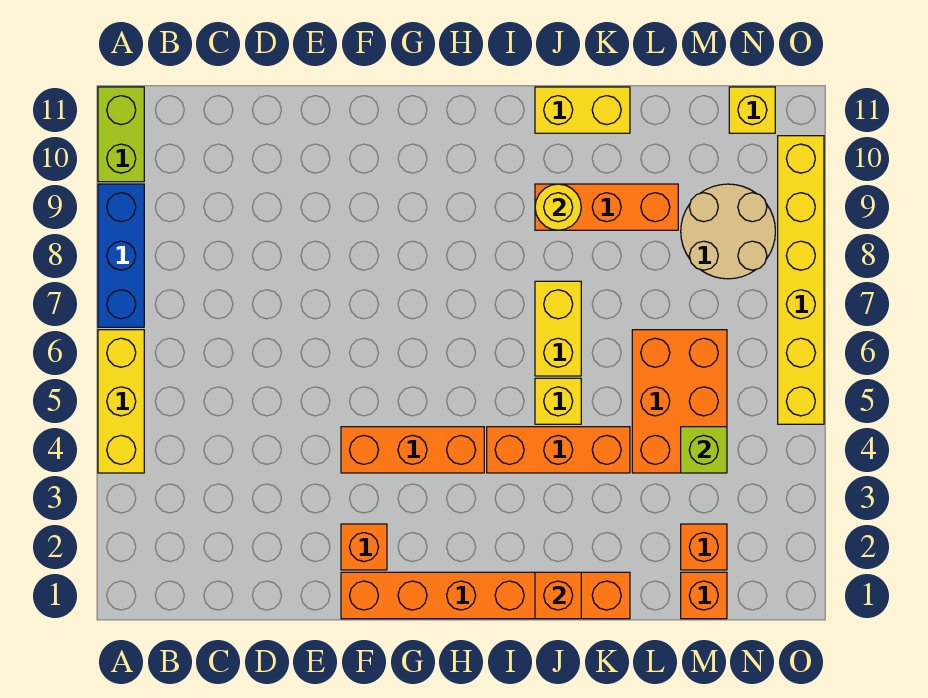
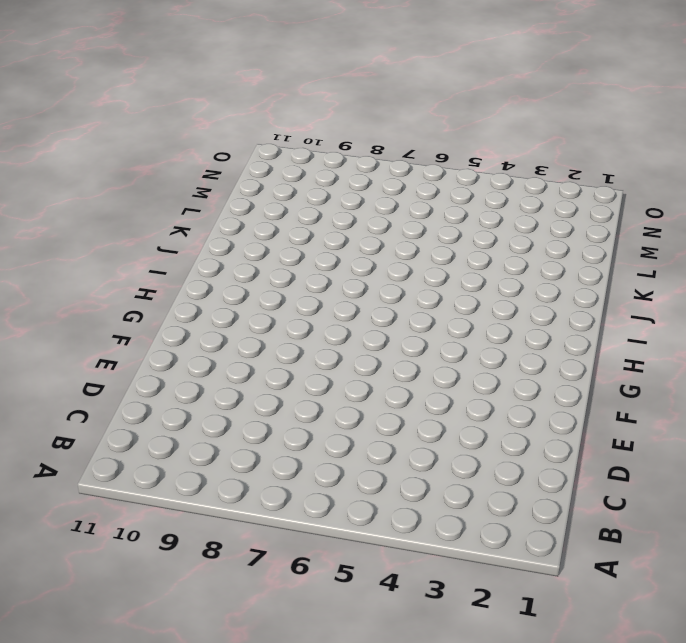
none -> yellow 1x3 brick [98,330,144,473]
none -> blue 1x3 brick [98,184,144,327]
none -> lime 1x2 brick [98,87,144,182]

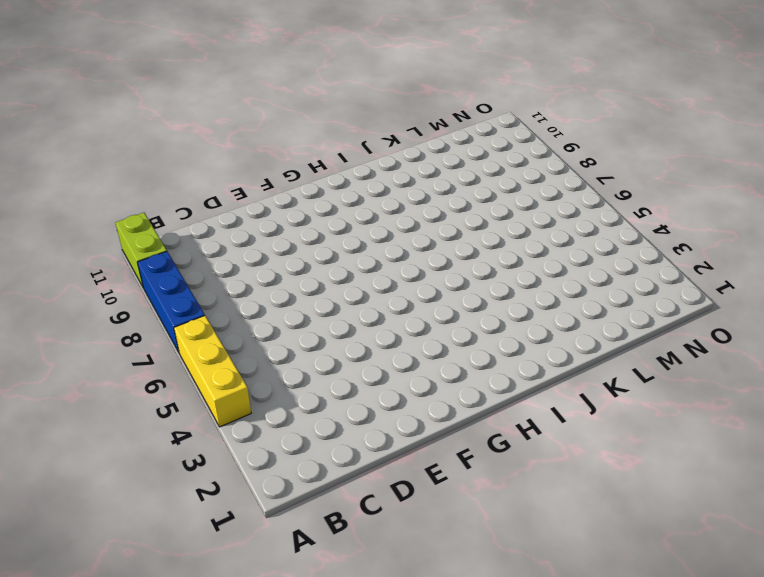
none -> orange 1x6 brick [341,572,630,619]
none -> orange 1x1 brick [341,524,387,570]
none -> orange 1x3 brick [341,427,484,473]

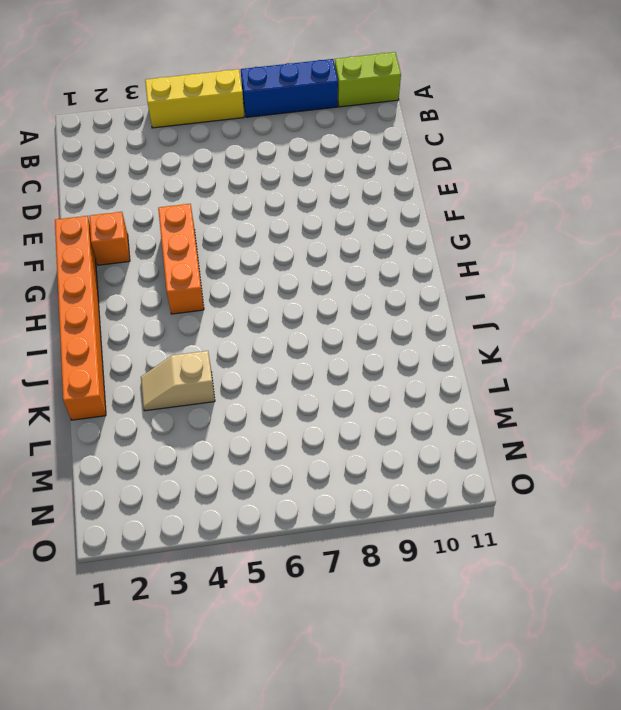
tan 1x2 slope [141,351,215,411] -> orange 1x3 brick [487,427,630,473]
none -> yellow 1x1 brick [535,378,581,424]
none -> yellow 1x2 brick [535,281,581,376]
none -> orange 1x3 brick [535,184,678,230]

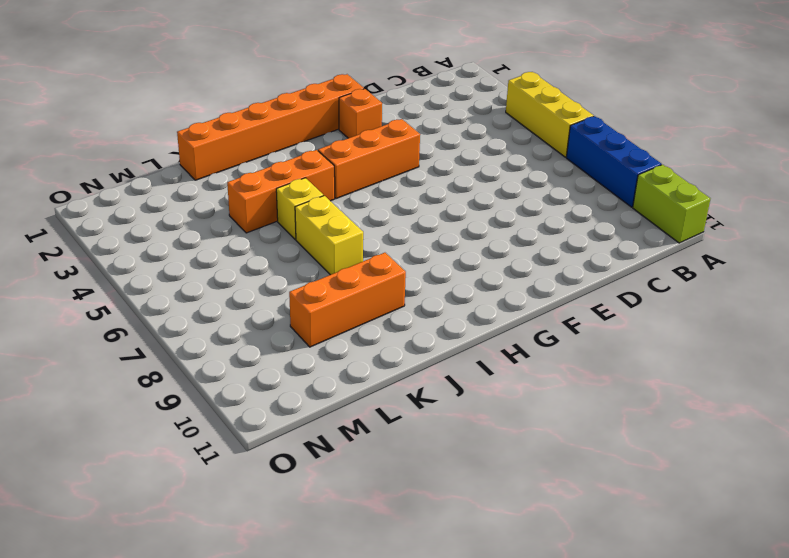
none -> yellow 1x2 brick [535,87,630,133]
none -> orange 2x3 brick [632,330,727,473]
none -> orange 1x1 brick [681,572,727,619]

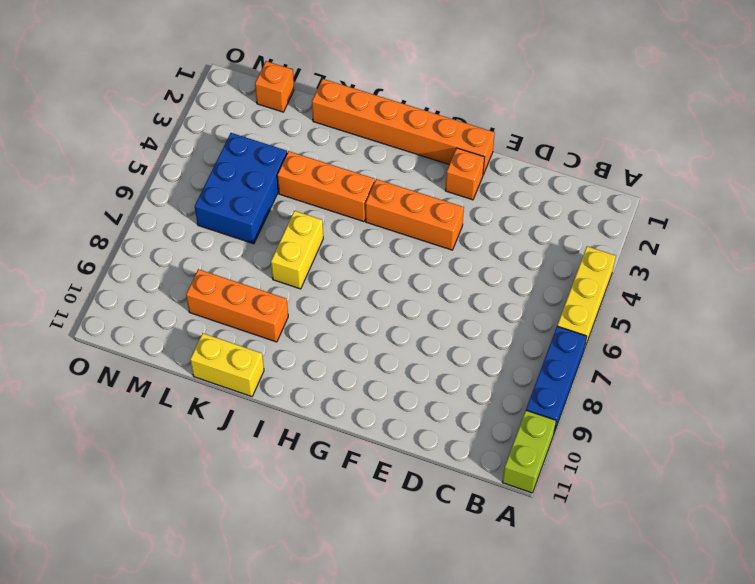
blue 2x3 brick [195,133,287,244] -> orange 2x3 brick [632,330,727,473]
none -> yellow 1x1 brick [535,378,581,424]
none -> orange 1x1 brick [681,524,727,570]
none -> tan 2x2 round brick [681,184,775,279]

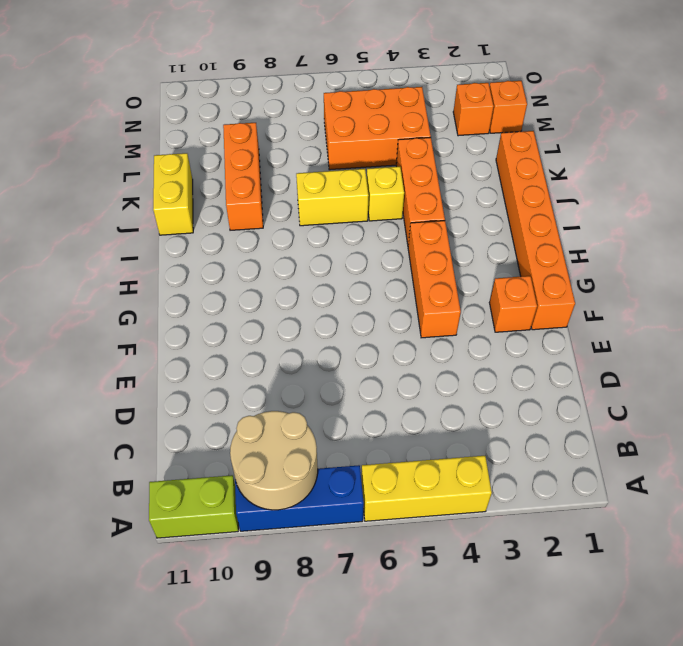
tan 2x2 round brick [230,411,318,510] -> tan 2x2 round brick moved to [681,184,775,279]
none -> yellow 1x1 brick [729,87,775,133]
none -> yellow 1x6 brick [778,136,824,424]
none -> orange 1x1 brick [535,572,581,619]

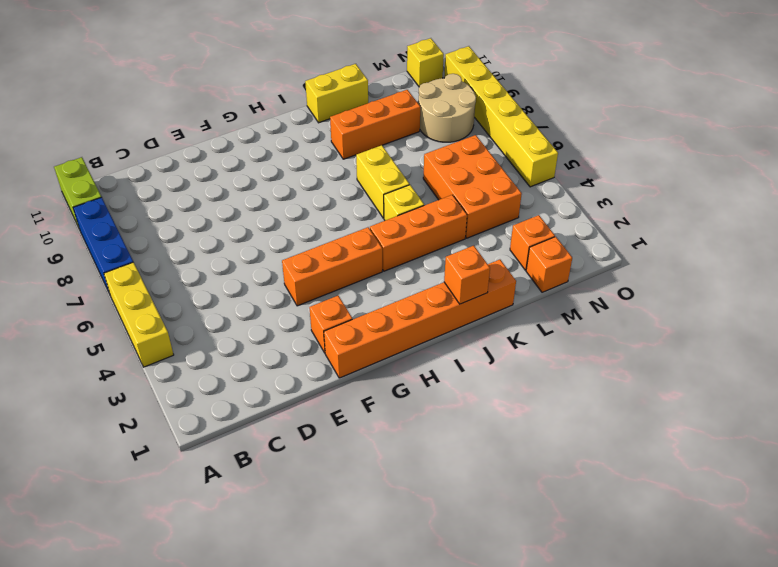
none -> yellow 1x1 round brick [535,184,581,230]
none -> lime 1x1 brick [681,427,727,473]

